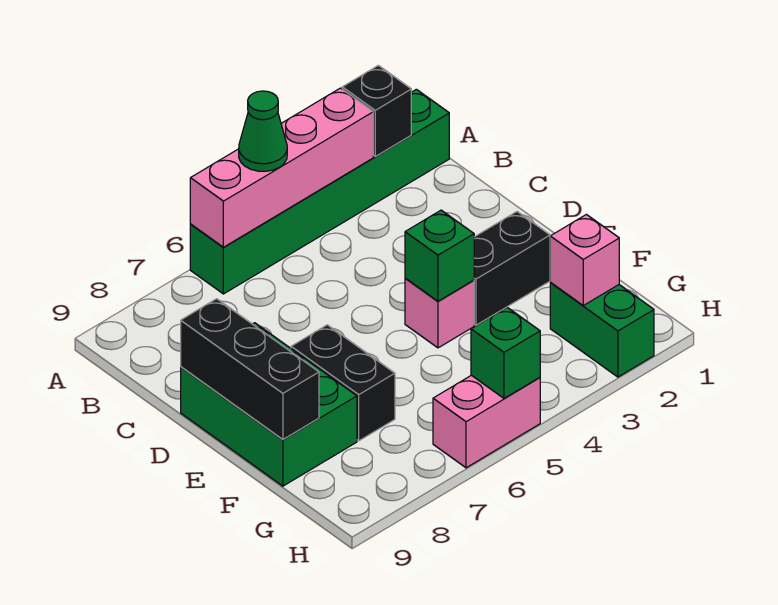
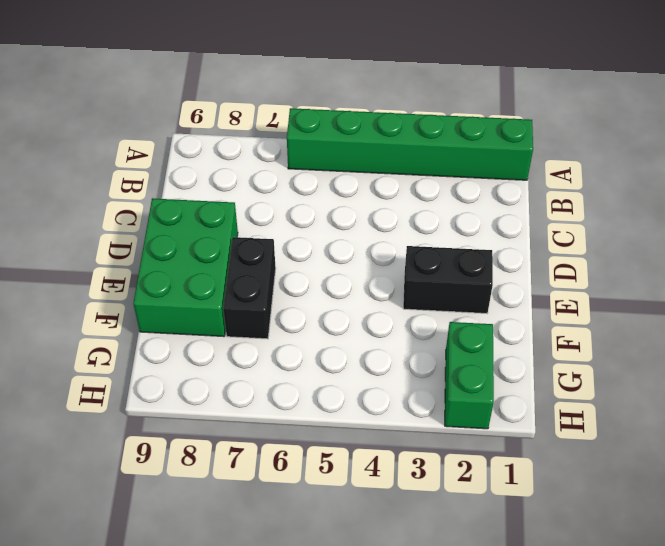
none -> pink 1x1 brick [405,278,474,348]
none -> pink 1x2 brick [433,375,540,468]
none -> black 1x1 brick [342,65,411,156]

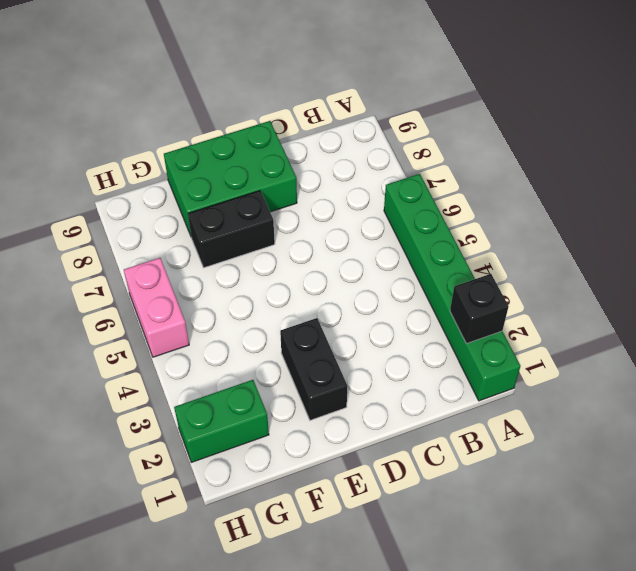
none -> pink 1x1 brick [405,278,474,348]
none -> pink 1x4 brick [190,88,373,247]
none -> black 1x3 brick [181,299,319,439]

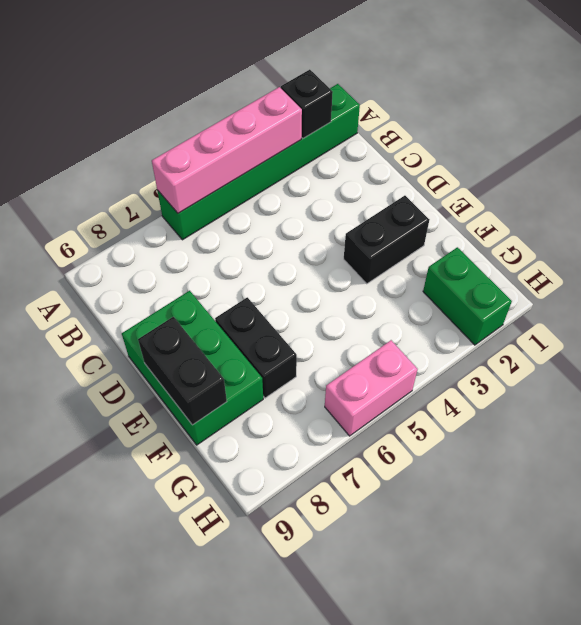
black 1x2 brick [138,317,227,425] -> black 1x3 brick [181,299,319,439]
none -> pink 1x1 brick [405,278,474,348]
none -> green 1x1 brick [405,210,474,301]
none -> pink 1x1 brick [550,215,619,305]

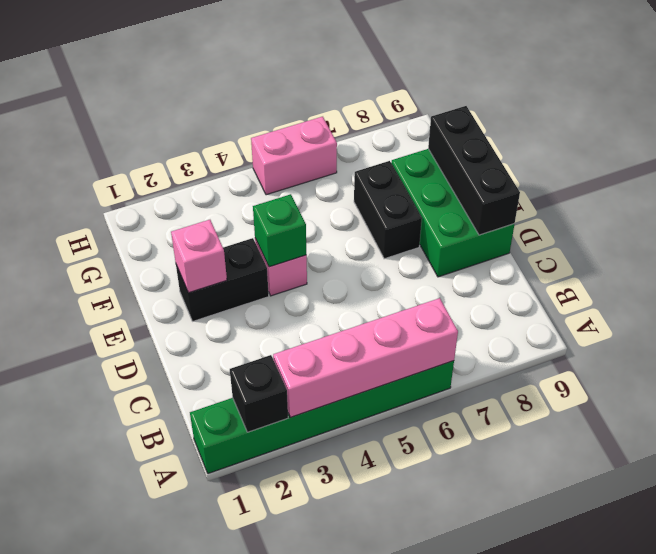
pink 1x1 brick [171,220,227,293] -> pink 1x1 brick moved to [550,215,619,305]
none -> green 1x2 brick [550,283,654,377]
none -> green 1x1 brick [471,307,540,398]
none -> green 1x1 cone [239,91,287,171]

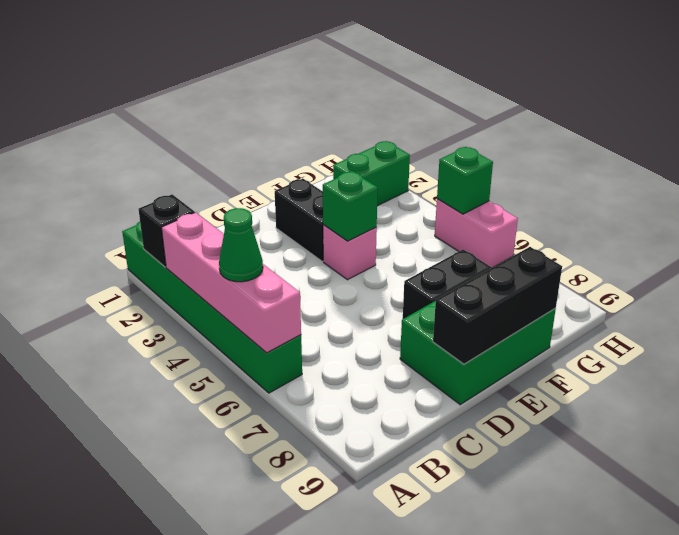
none -> pink 1x1 brick [550,215,619,305]

